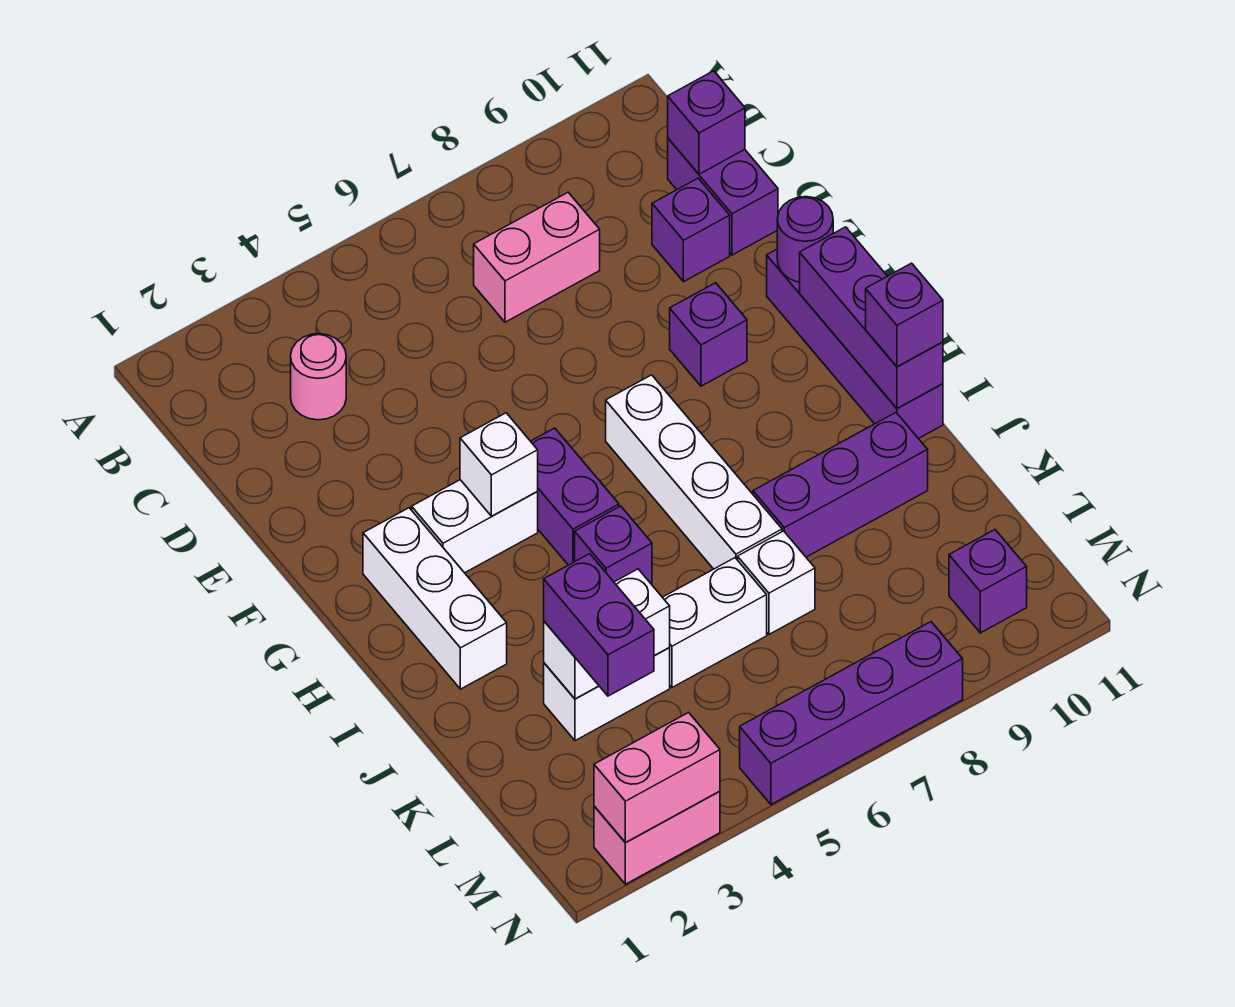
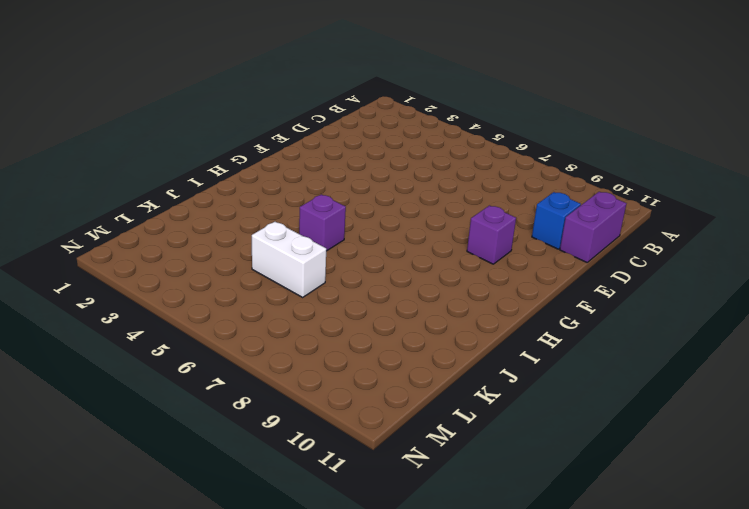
blue 1x1 brick [532,192,581,249] -> purple 1x1 brick [652,178,730,282]
none -> pink 1x1 round brick [291,334,346,420]
none -> pink 1x2 brick [474,192,600,322]
none -> purple 1x4 brick [767,249,943,439]

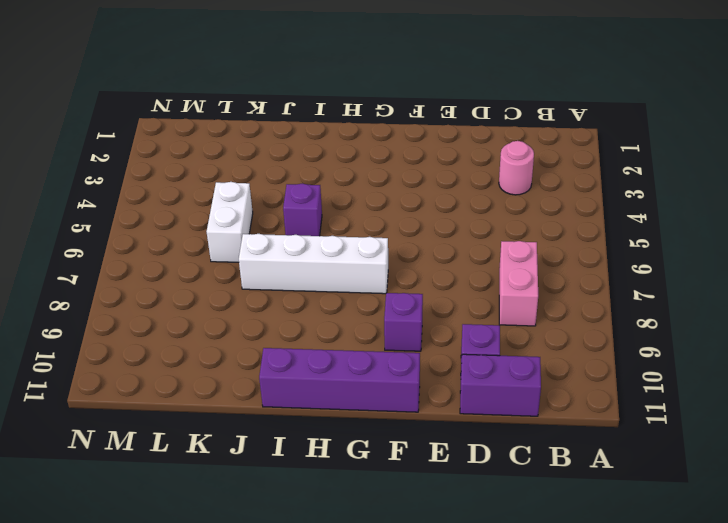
none -> white 1x3 brick [363,508,507,689]
none -> white 1x2 brick [412,480,538,573]
none -> purple 1x2 brick [531,428,619,565]

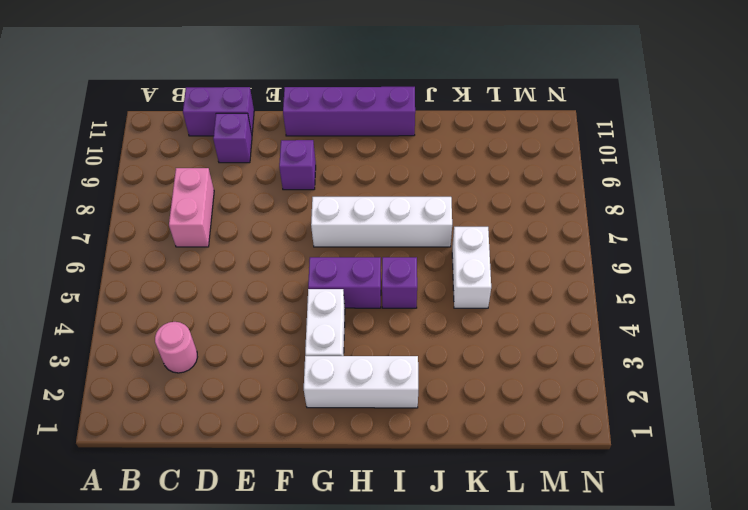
none -> purple 1x3 brick [753,413,928,557]
none -> white 1x2 brick [544,648,670,741]
none -> white 1x1 brick [738,531,815,634]

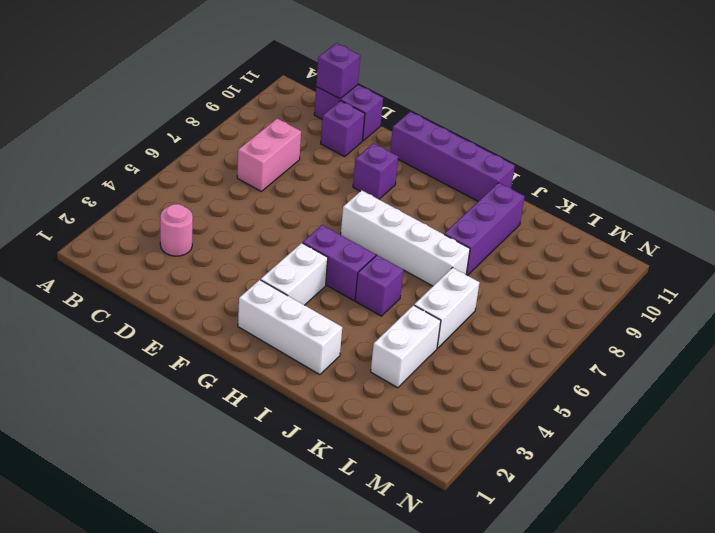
none -> white 1x1 brick [738,531,815,634]
none -> purple 1x1 brick [949,530,1027,633]
none -> pink 1x2 brick [594,791,720,884]

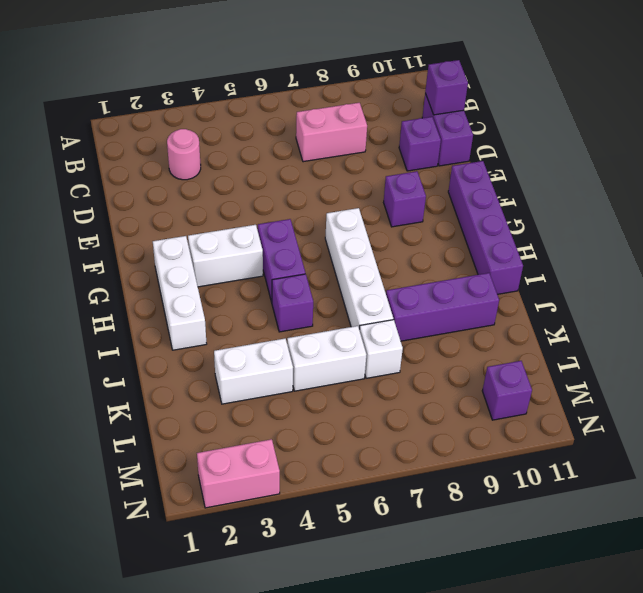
none -> purple 1x4 brick [740,622,963,805]
none -> purple 1x1 round brick [777,197,833,282]
none -> white 1x1 brick [460,413,538,516]

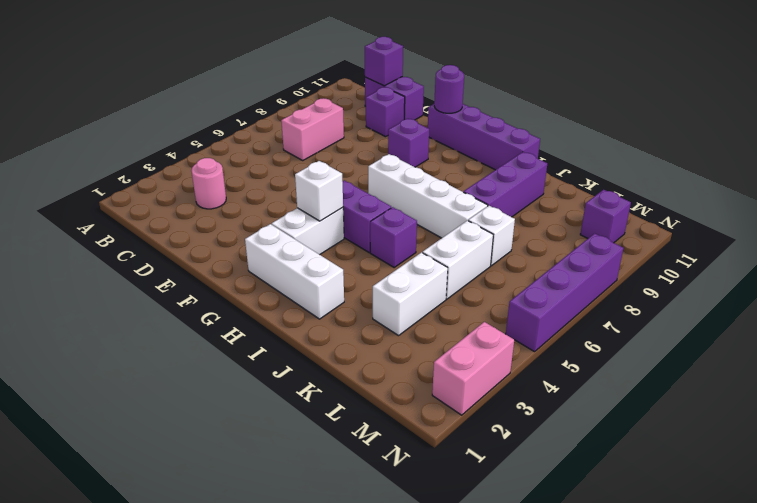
none -> purple 1x3 brick [800,227,943,408]
none -> white 1x2 brick [544,569,670,699]
none -> pink 1x2 brick [594,713,720,843]

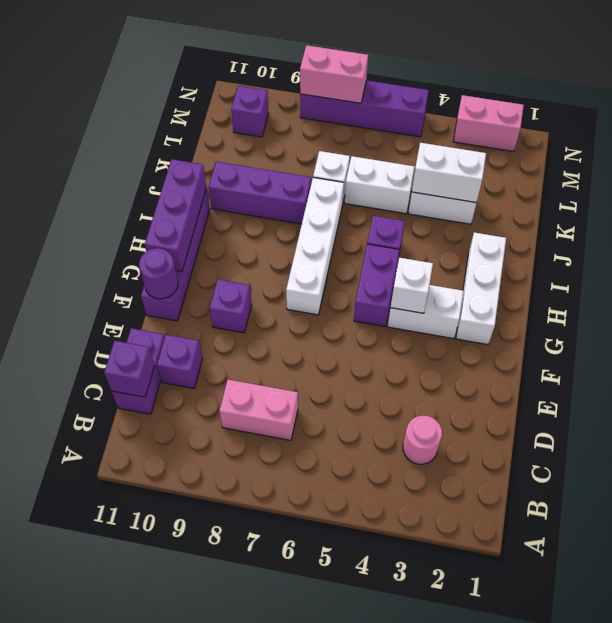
pink 1x2 brick [300,45,368,103] -> pink 1x2 brick moved to [594,713,720,843]
none -> purple 1x1 brick [866,263,943,367]
none -> purple 1x2 brick [544,554,654,696]

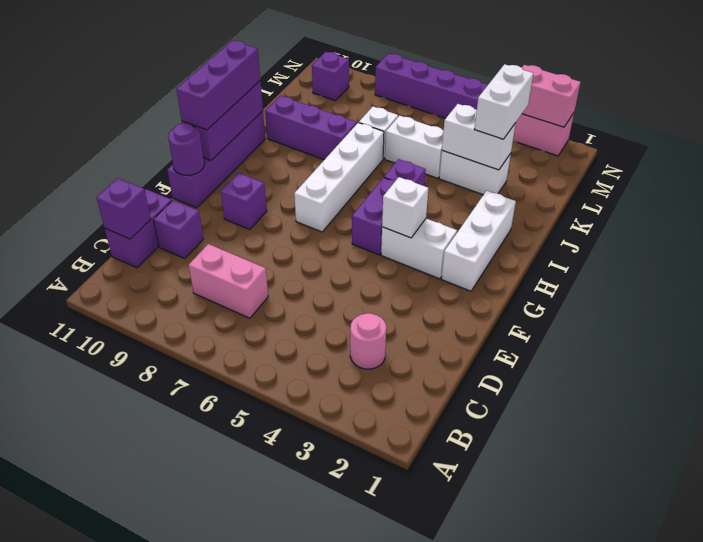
purple 1x3 brick [176,40,260,130] -> purple 1x1 brick [866,263,943,367]
white 1x2 brick [475,64,533,139] -> purple 1x2 brick [544,554,654,696]

